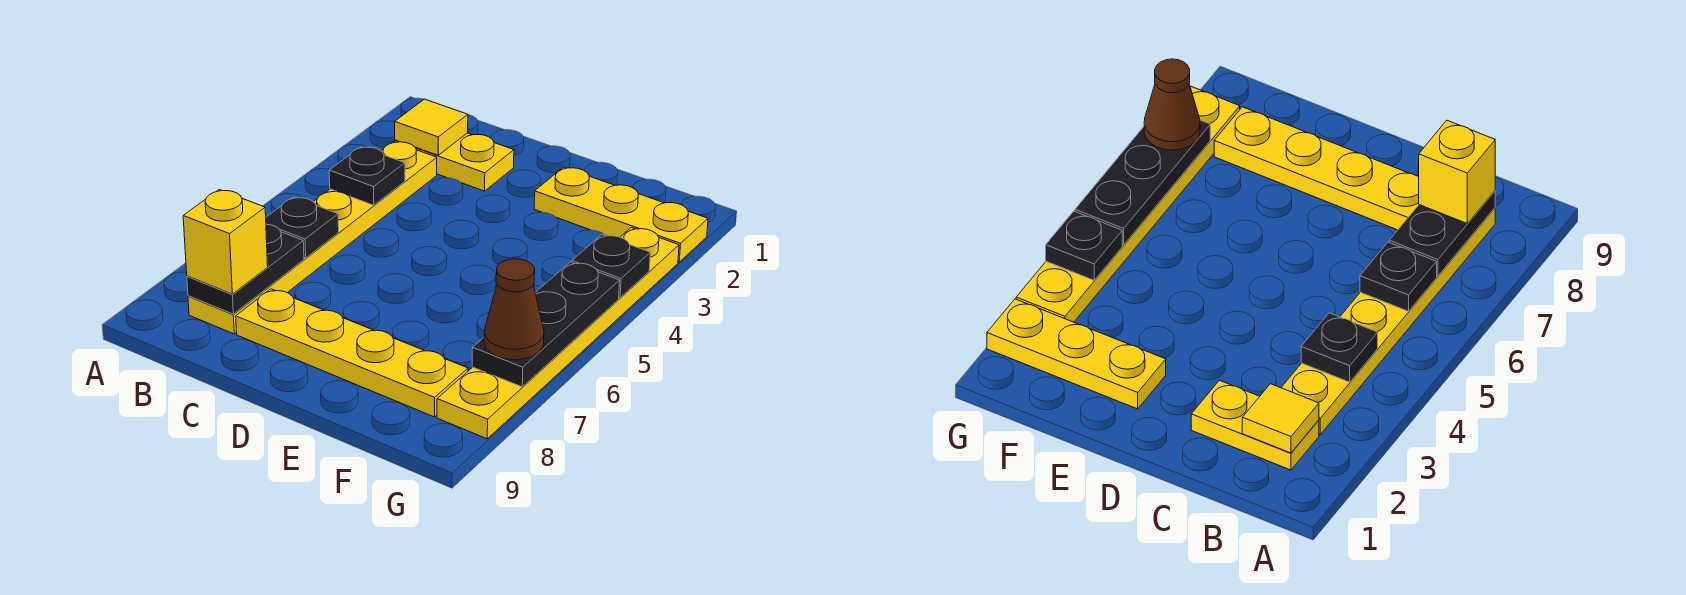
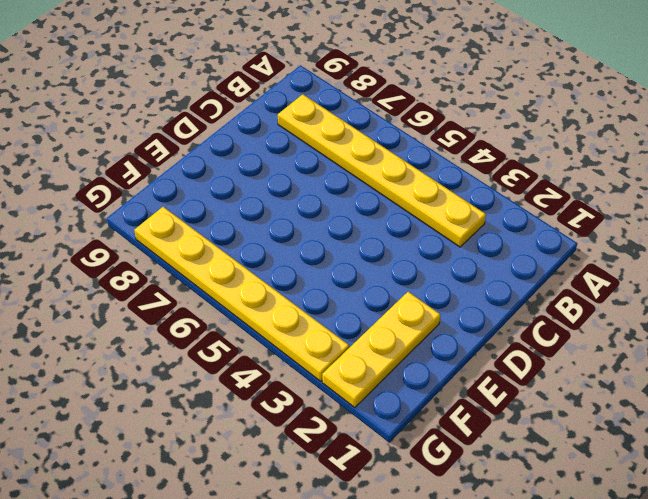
none -> yellow 1x2 plate [395,133,514,191]
none -> yellow 1x4 plate [236,289,468,417]
none -> yellow 1x1 tile [395,99,468,155]

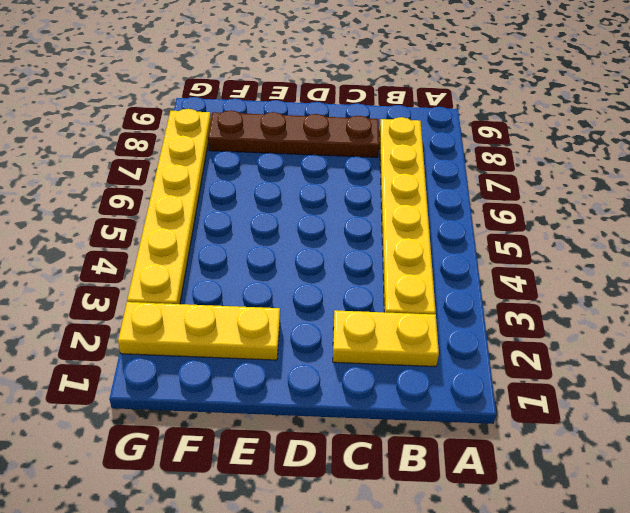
brown 1x4 plate [208,110,379,157] -> yellow 1x4 plate [236,289,468,417]
none -> yellow 1x1 tile [395,99,468,155]
none -> black 1x1 plate [329,147,405,205]
none -> black 1x1 plate [266,197,339,258]

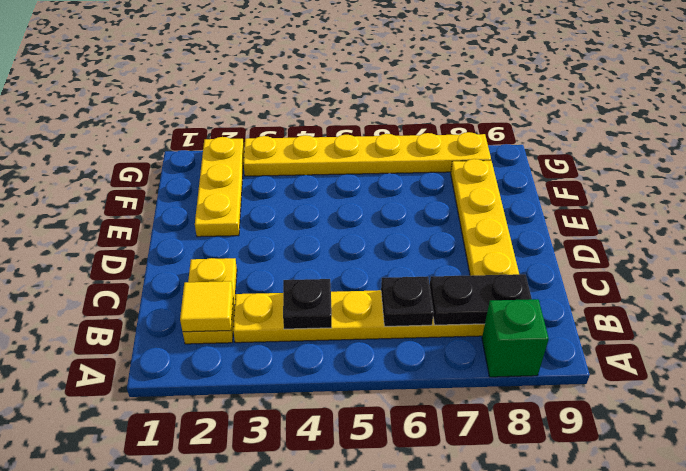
green 1x1 brick [482,299,549,377] -> none
none -> black 1x1 plate [572,235,650,298]
none -> black 1x3 plate [472,262,620,387]
none -> yellow 1x1 brick [183,190,268,294]

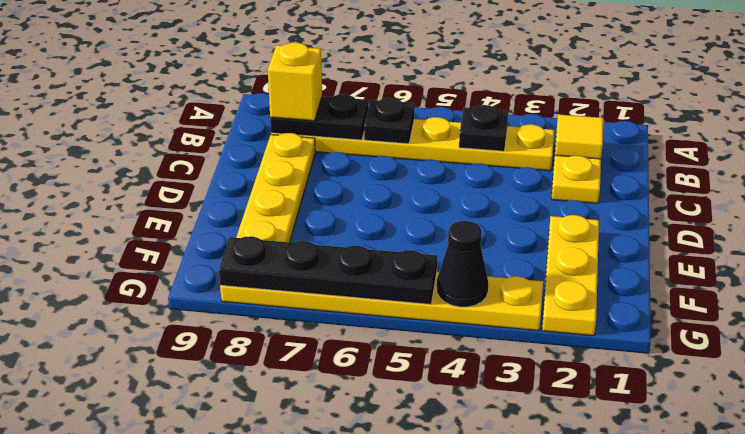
black 1x1 cone [437,221,488,307] -> black 1x1 plate [572,235,650,298]
black 1x4 plate [219,236,437,304] -> black 1x3 plate [472,262,620,387]
none -> brown 1x1 cone [484,259,544,360]

